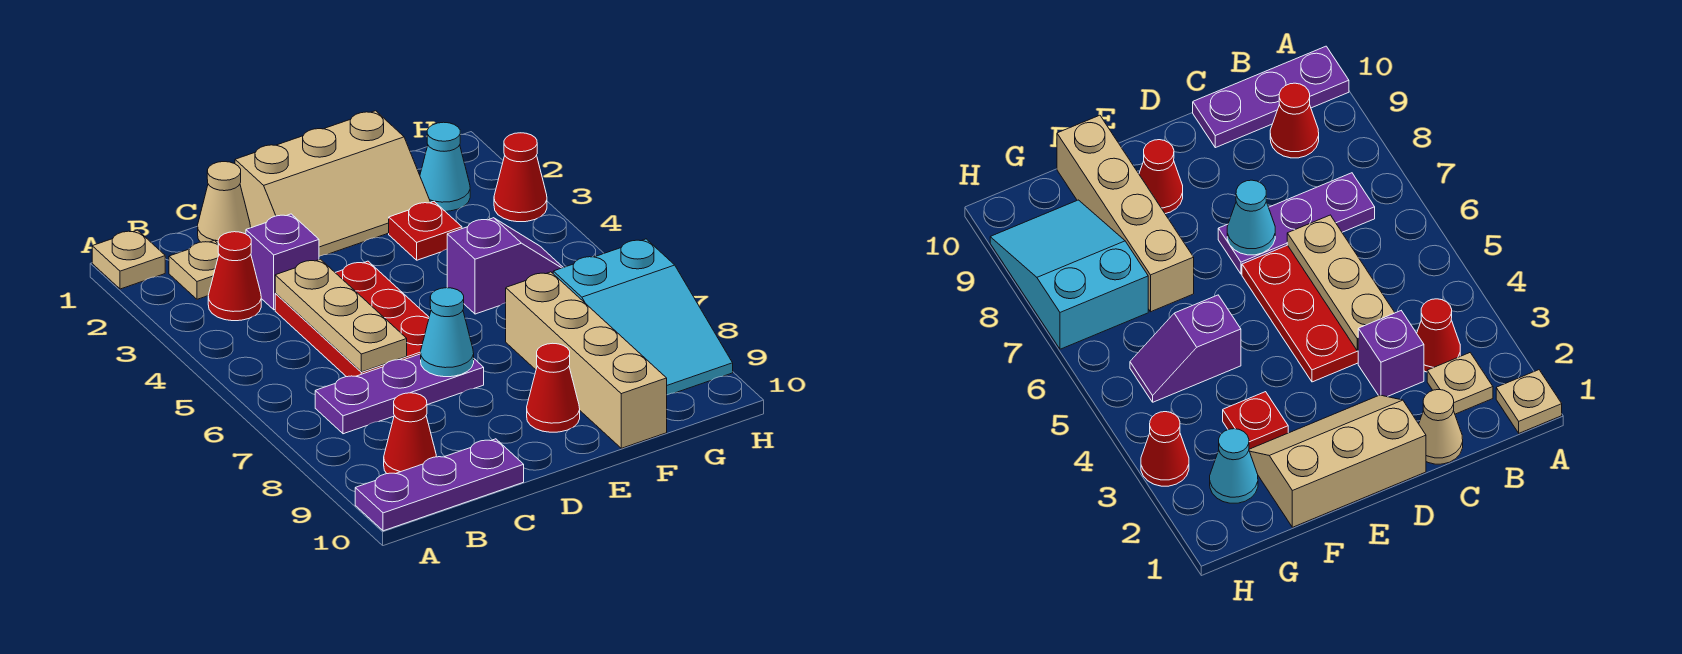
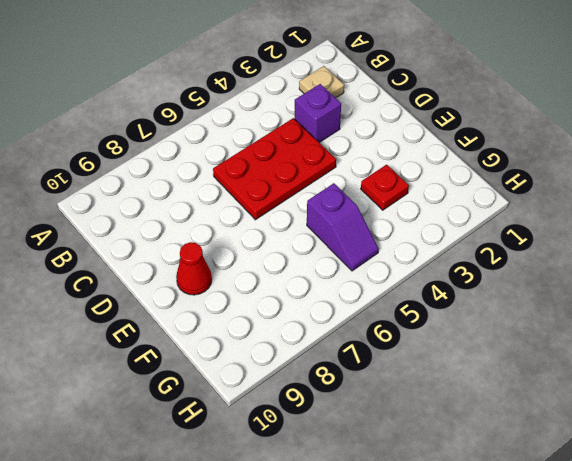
none -> tan 1x1 plate [92,230,165,289]
none -> purple 1x3 plate [355,439,524,531]
none -> red 1x1 cone [208,232,261,321]

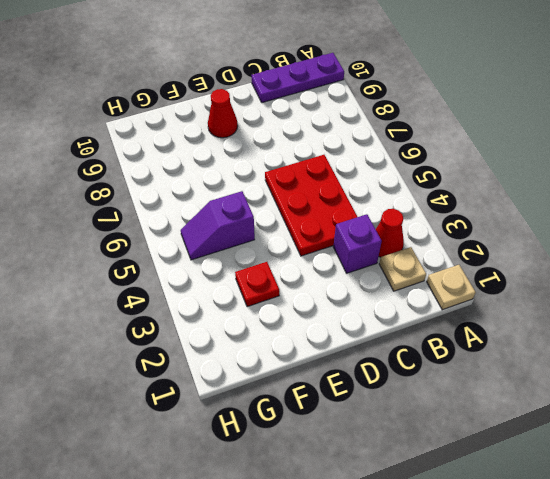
none -> purple 1x3 plate [315,354,484,434]
none -> red 1x1 cone [384,393,436,474]
none -> tan 1x1 cone [198,162,251,243]

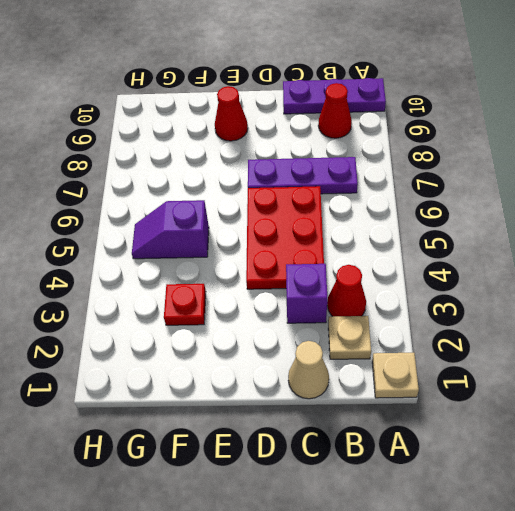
none -> tan 2x3 slope [235,111,430,256]
none -> tan 1x4 brick [506,272,667,448]
none -> cyan 1x1 cone [420,122,470,211]

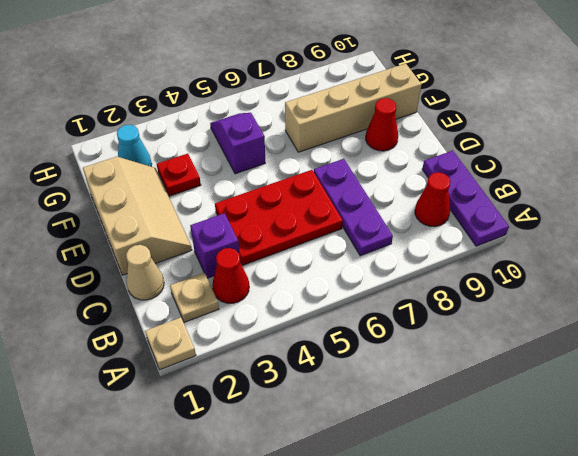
none -> cyan 2x3 slope [553,239,733,395]
none -> red 1x1 cone [494,133,547,222]
none -> tan 1x3 plate [275,259,407,372]

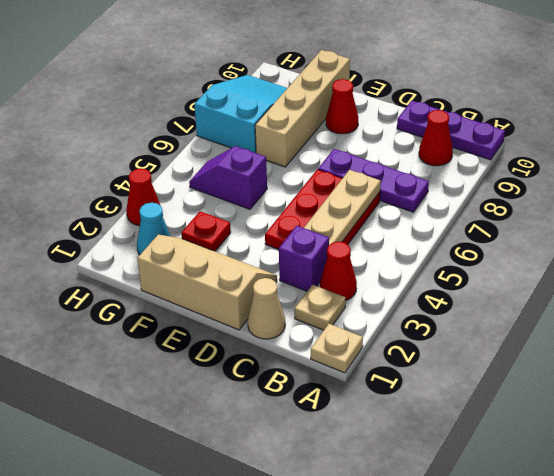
none -> cyan 1x1 cone [421,288,474,377]

